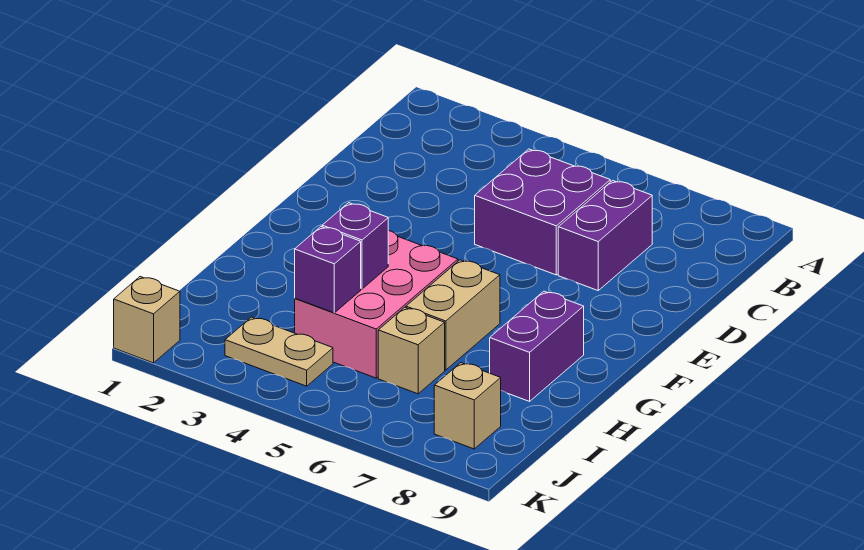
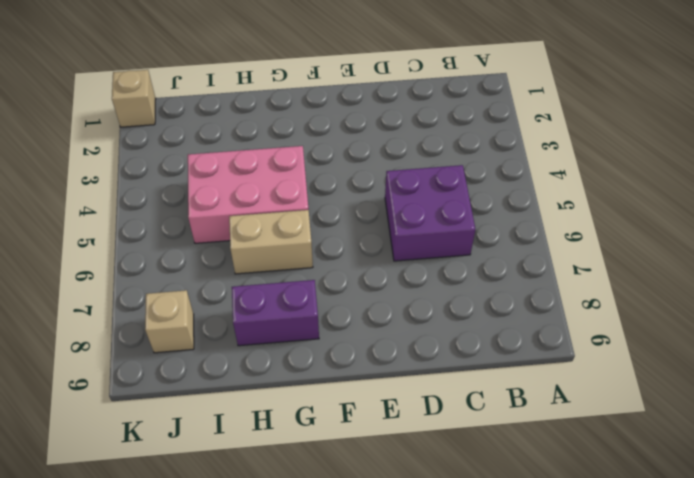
none -> purple 1x2 brick [558,181,652,290]
none -> tan 1x1 brick [378,307,445,394]

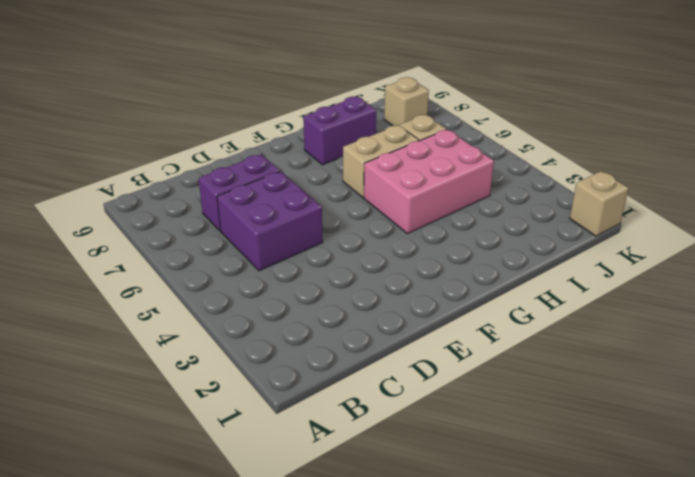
none -> tan 1x2 plate [225,317,333,386]
none -> purple 1x1 brick [322,203,388,289]

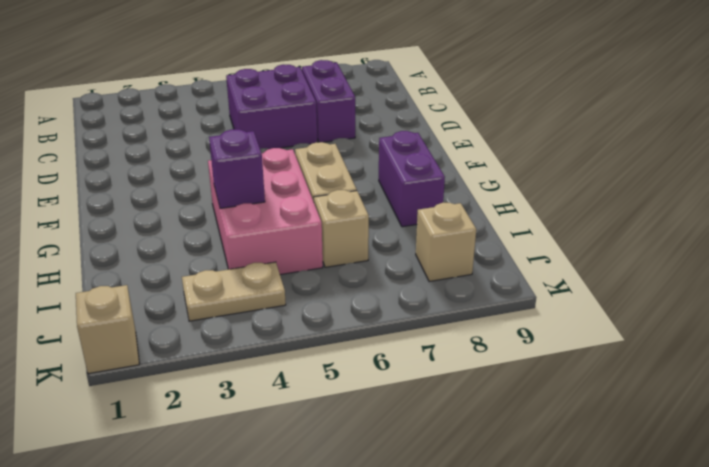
none -> purple 1x1 brick [295,227,361,313]

